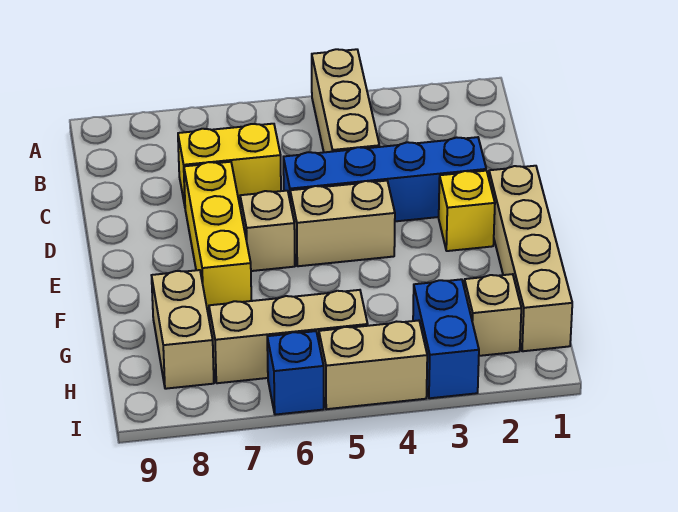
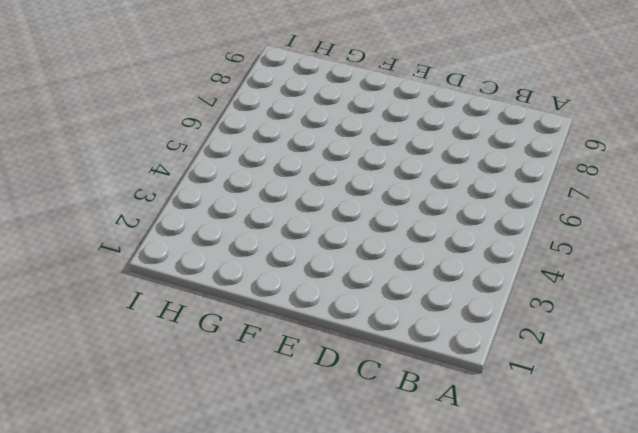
none -> tan 1x3 brick [312,49,379,152]
none -> yellow 1x2 brick [178,124,281,205]
none -> blue 1x4 brick [283,137,486,221]

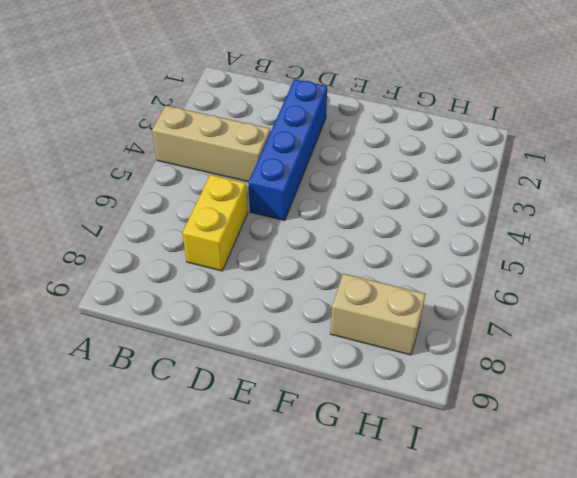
none -> yellow 1x3 brick [184,162,251,311]
none -> tan 1x4 brick [489,166,572,351]
none -> yellow 1x1 brick [439,171,495,251]

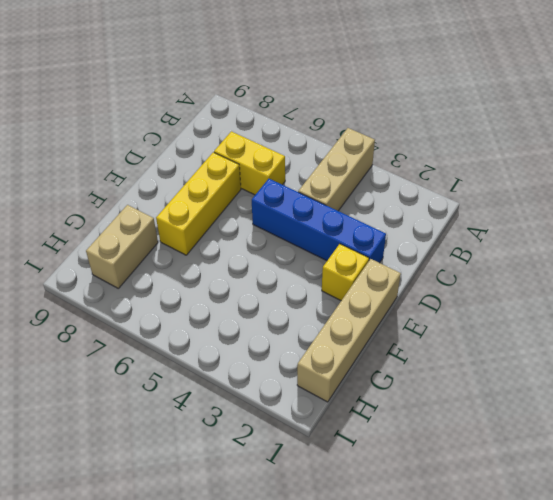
none -> tan 1x2 brick [290,181,395,266]
none -> tan 1x1 brick [240,191,295,271]
none -> tan 1x1 brick [464,274,521,356]

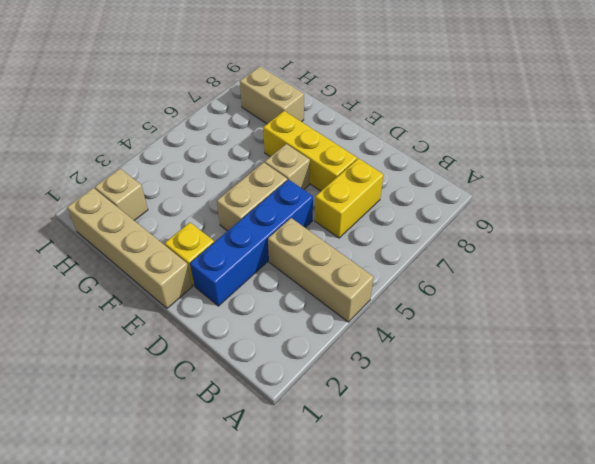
none -> blue 1x2 brick [413,279,479,398]
none -> tan 1x3 brick [209,290,368,383]
none -> tan 1x2 brick [319,321,427,409]

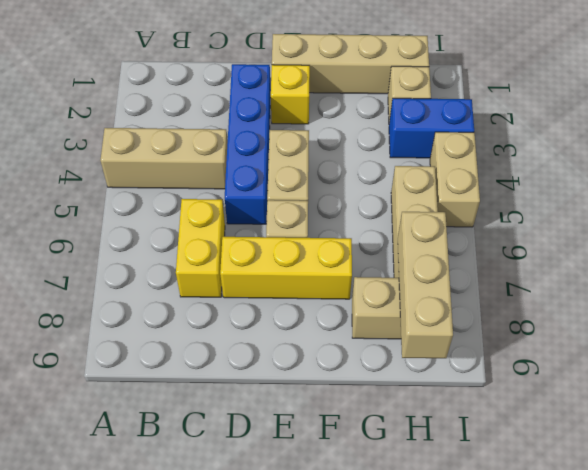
tan 1x3 brick [398,212,453,358] -> none
none -> blue 1x1 brick [267,331,324,415]

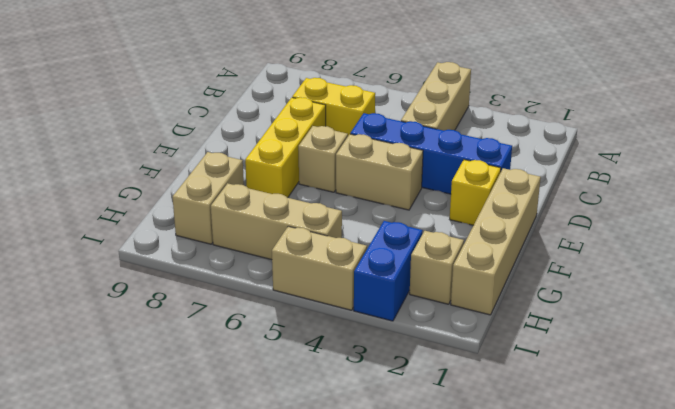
none -> blue 1x1 brick [267,331,324,415]

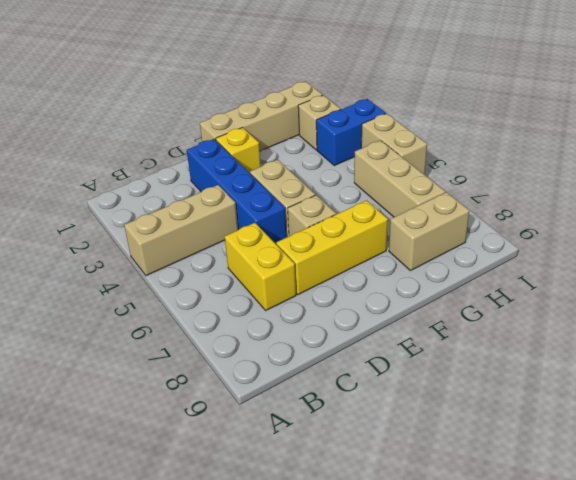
none -> blue 1x1 brick [267,331,324,415]

